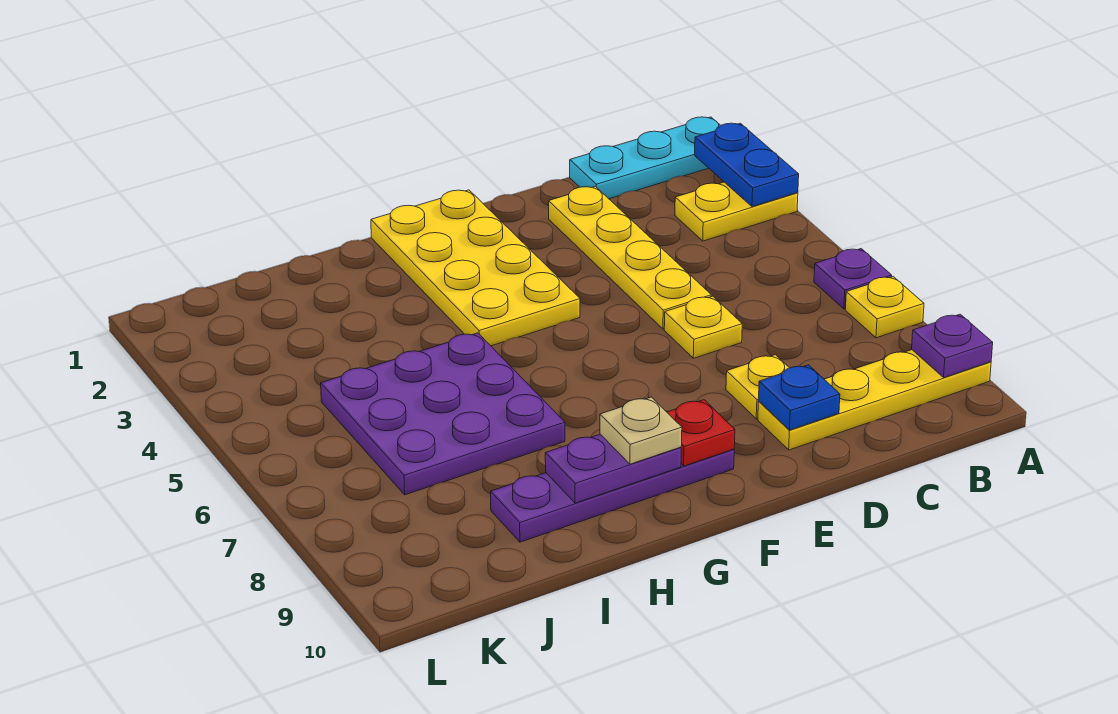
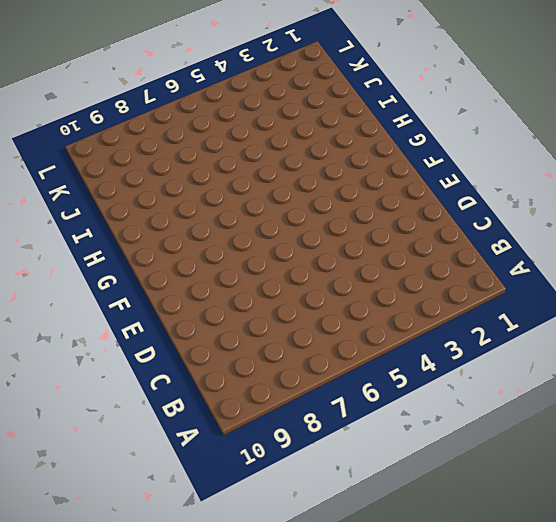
none -> cyan 1x3 plate [570,117,720,199]
none -> yellow 1x2 plate [675,182,798,241]
none -> purple 1x1 plate [814,249,892,309]

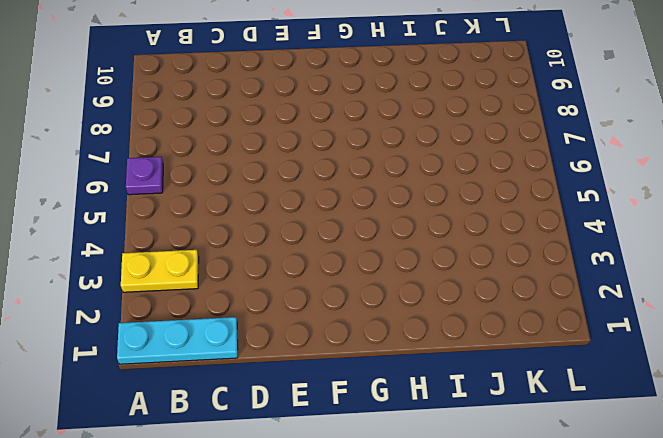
none -> yellow 1x1 plate [845,277,924,338]
none -> yellow 1x4 plate [758,350,991,450]
none -> yellow 1x4 plate [549,186,711,329]

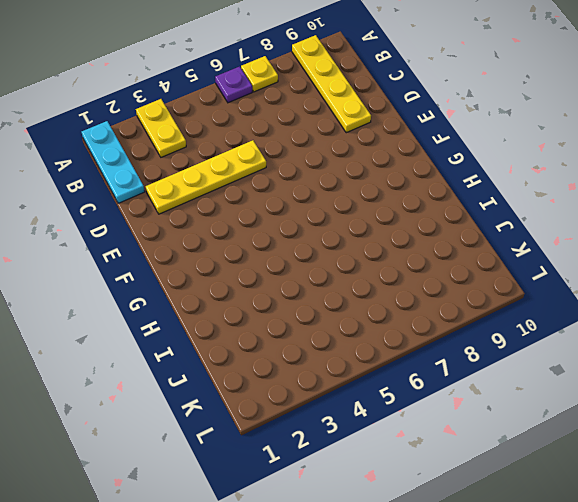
none -> yellow 1x1 plate [664,296,742,358]
none -> yellow 1x1 plate [726,355,789,419]
none -> yellow 2x4 plate [371,190,580,346]

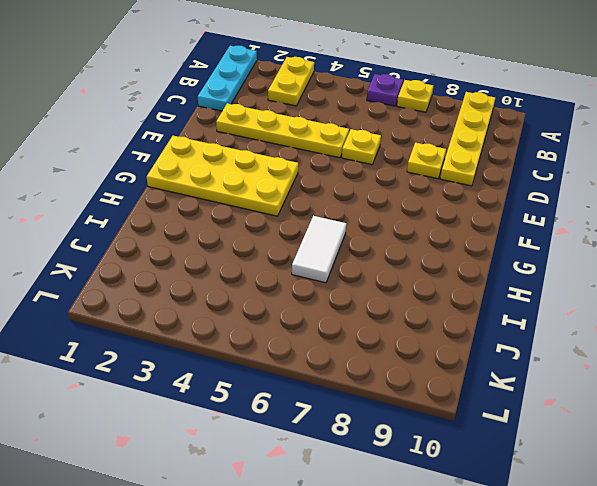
white 1x2 tile [292,216,346,283] -> purple 3x3 plate [321,333,565,495]
none -> purple 1x4 plate [491,449,734,542]
none -> blue 1x2 plate [695,123,799,207]
none -> purple 1x1 plate [912,314,993,377]

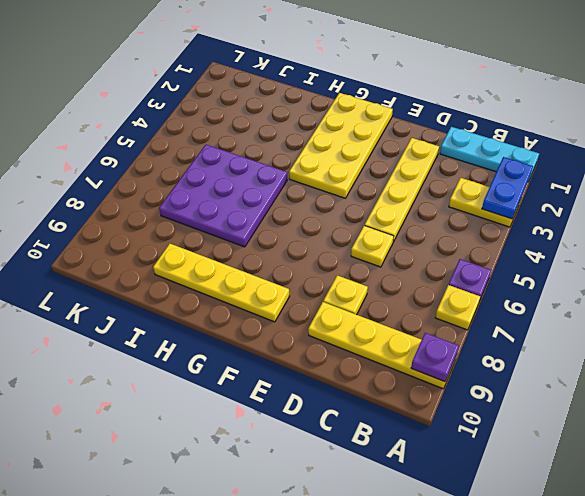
yellow 1x4 plate [153,244,290,322] -> purple 1x4 plate [491,449,734,542]
none -> blue 1x1 plate [759,365,840,430]
none -> red 1x1 plate [667,400,735,466]
none -> purple 1x2 plate [545,434,681,503]

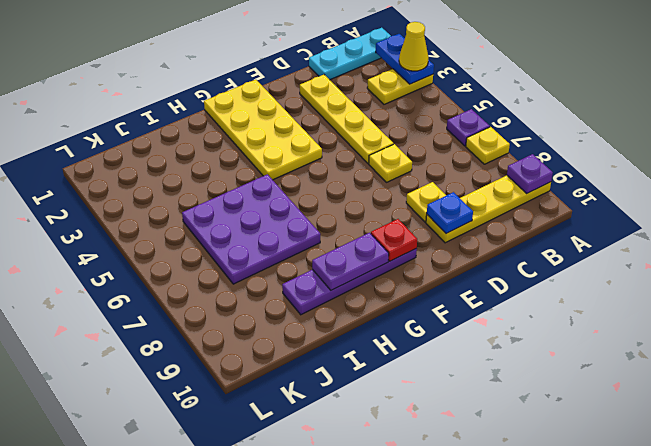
yellow 1x1 cone [399,22,429,71] -> none
none -> tan 1x1 plate [600,397,682,464]

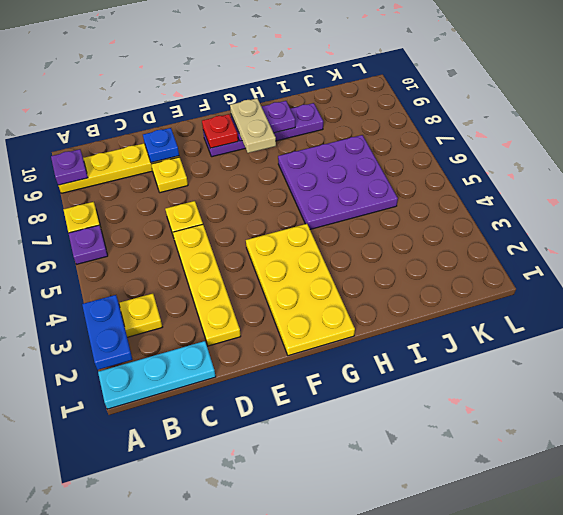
tan 1x2 plate [230,98,276,153] -> tan 1x1 plate [600,397,682,464]

